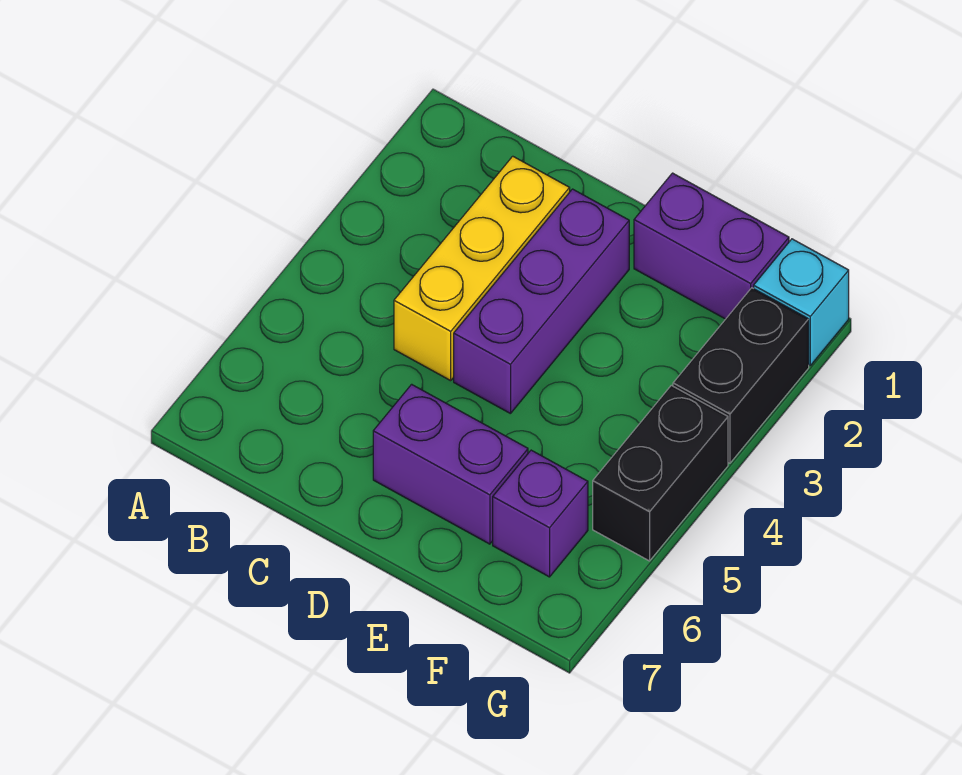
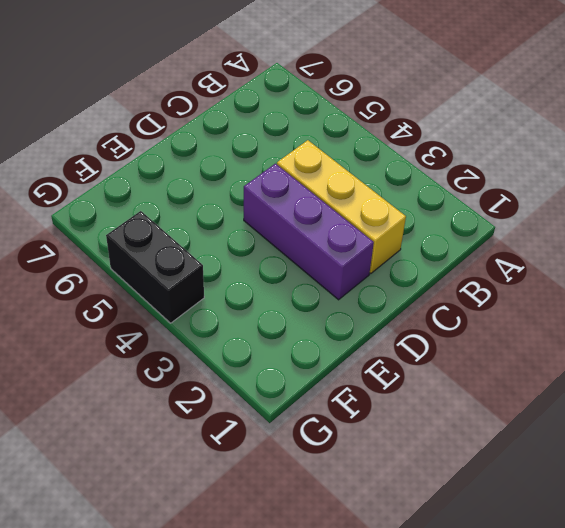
none -> purple 1x2 brick [373,384,528,544]
none -> purple 1x2 brick [634,173,789,319]

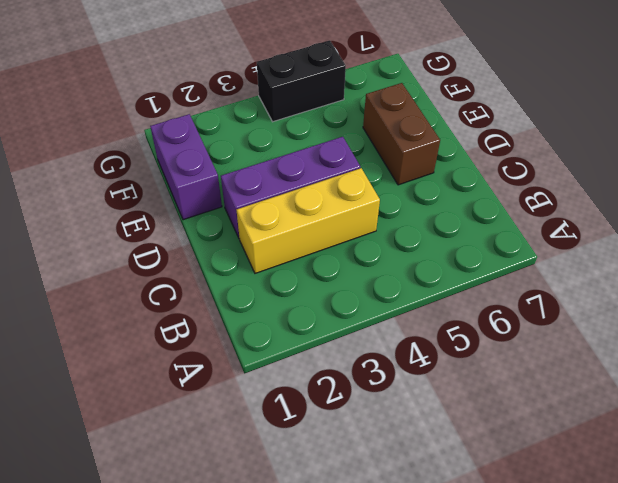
brown 1x2 brick [363,83,440,185] -> purple 1x2 brick [373,384,528,544]
none -> purple 1x1 brick [493,450,588,577]
none -> cyan 1x1 brick [754,239,849,365]

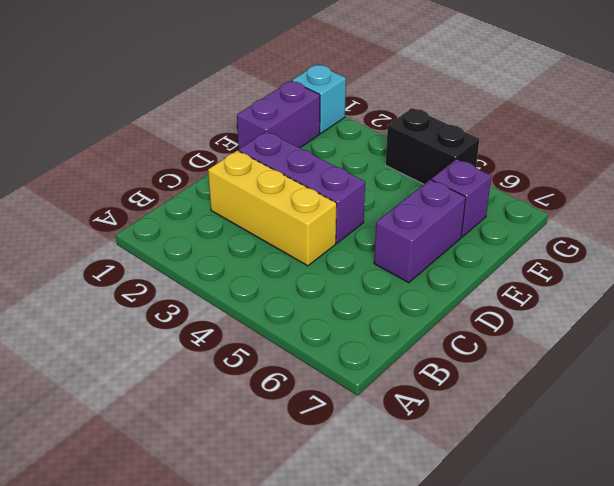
none -> black 1x2 brick [673,288,809,463]

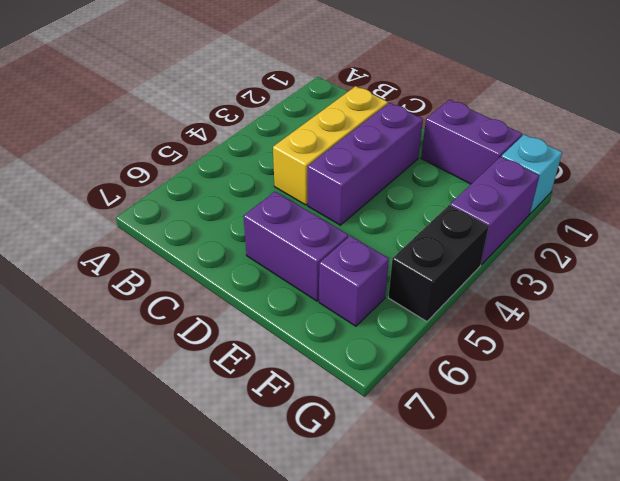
purple 1x2 brick [450,157,539,265] -> black 1x2 brick [673,288,809,463]

